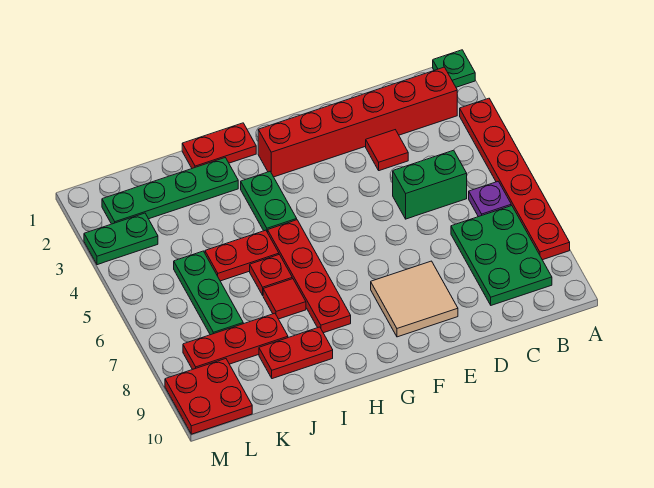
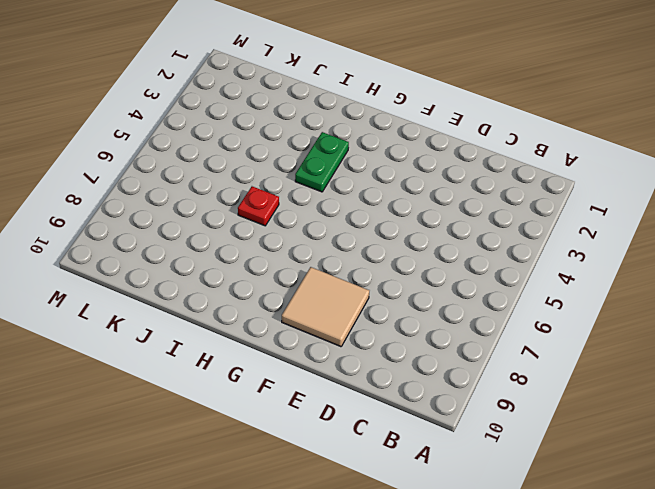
none -> green 1x1 plate [433,50,475,87]
none -> red 1x6 plate [460,98,570,260]
none -> red 1x6 brick [258,67,457,177]

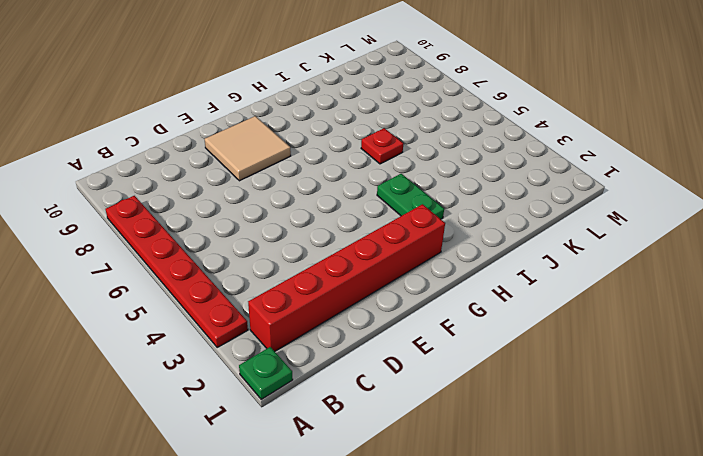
none -> purple 1x1 plate [469,181,511,217]
none -> green 2x3 plate [451,206,552,305]
none -> green 1x2 brick [393,150,467,219]

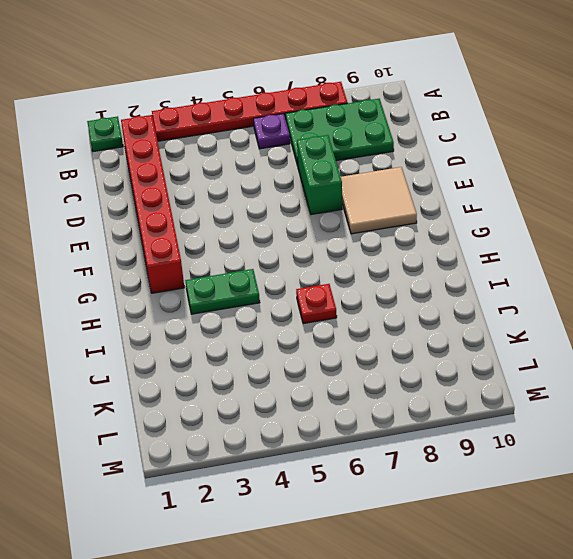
green 1x2 brick [297,135,342,215] -> green 1x2 brick moved to [393,150,467,219]
none -> red 1x1 tile [366,130,408,171]
none -> red 1x2 plate [182,123,256,168]
none -> red 1x4 plate [268,220,351,333]

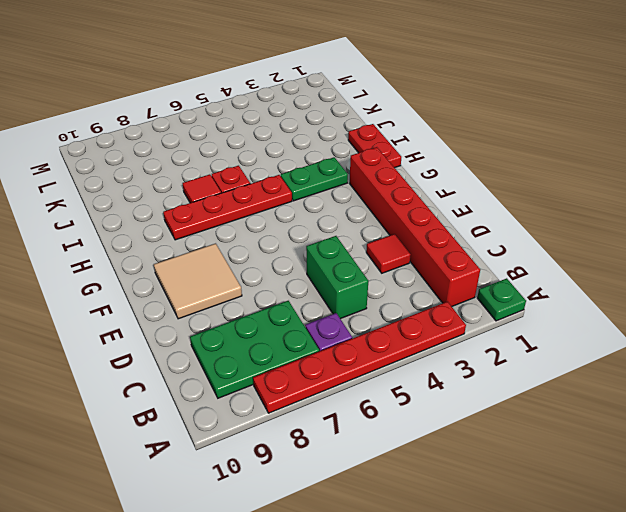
none -> green 1x4 plate [102,158,238,224]
none -> red 1x2 plate [205,230,279,281]
none -> red 1x2 plate [259,327,333,379]

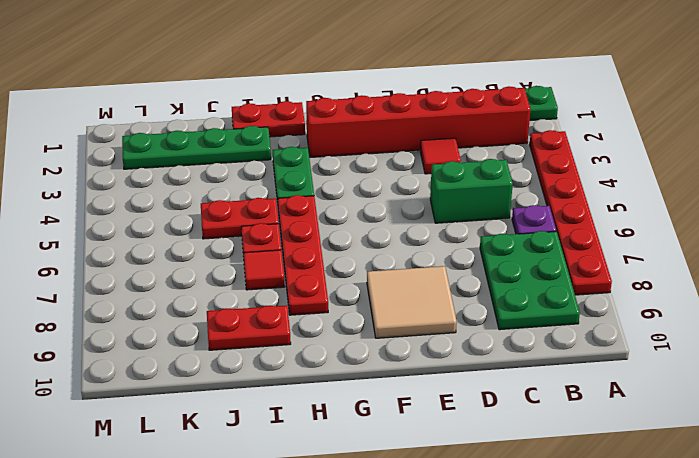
none -> red 1x3 plate [183,313,288,369]
none -> green 1x3 plate [174,251,243,335]
none -> green 1x2 plate [84,213,158,265]

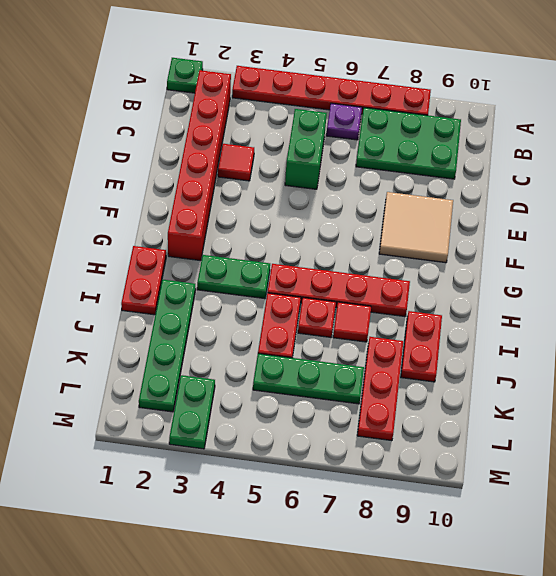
none -> red 2x2 plate [165,359,252,434]

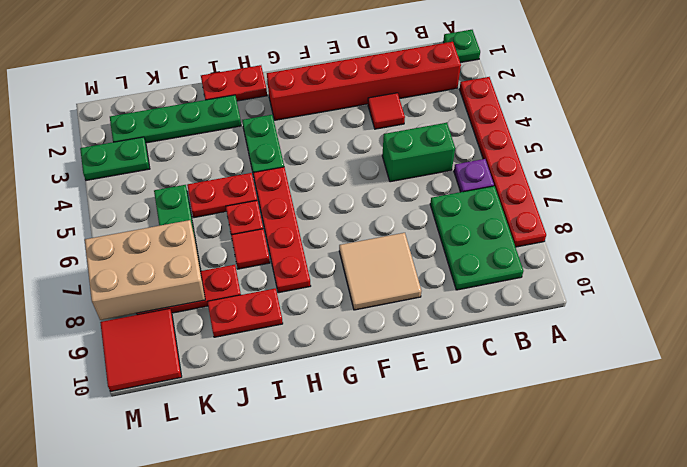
tan 2x3 brick [85,220,205,320] -> none
red 2x2 tile [100,309,182,391] -> red 2x2 plate [165,359,252,434]

